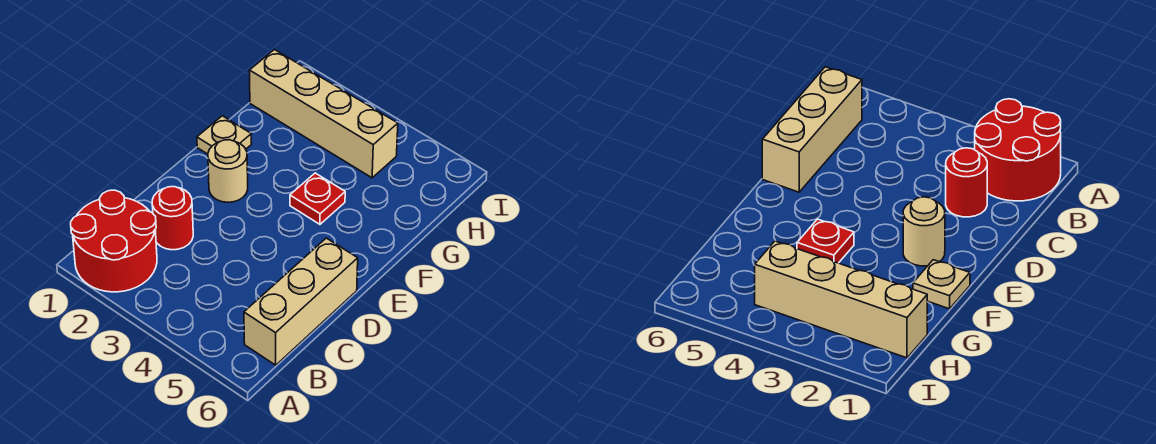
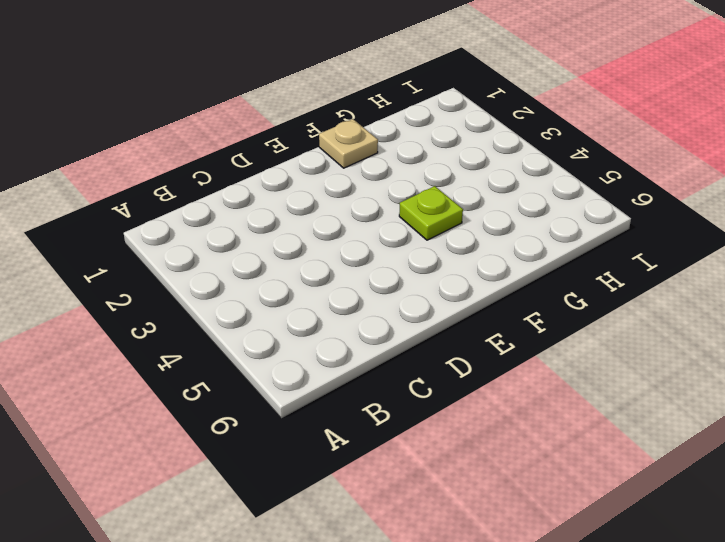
lime 1x1 plate [399,186,463,240] -> red 1x1 plate [290,173,345,224]
none -> red 2x2 round brick [71,190,157,292]
none -> tan 1x3 brick [244,238,358,365]

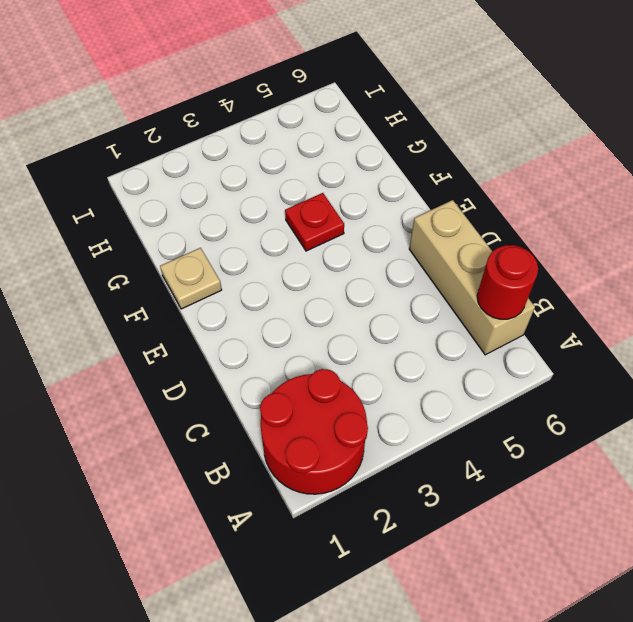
red 1x1 round brick [477,245,538,319] -> red 1x1 round brick moved to [152,187,193,250]
none -> tan 1x1 round brick [208,140,248,202]
none -> tan 1x4 brick [249,50,398,178]

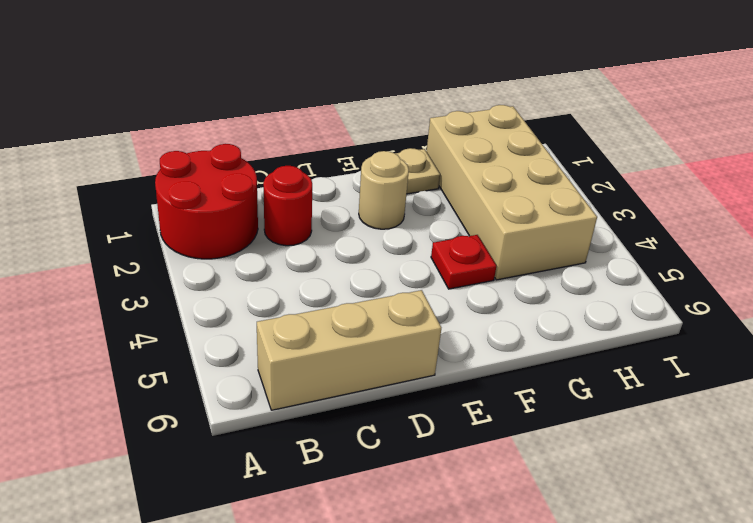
tan 2x4 brick [426,105,597,280] -> tan 1x4 brick [249,50,398,178]

